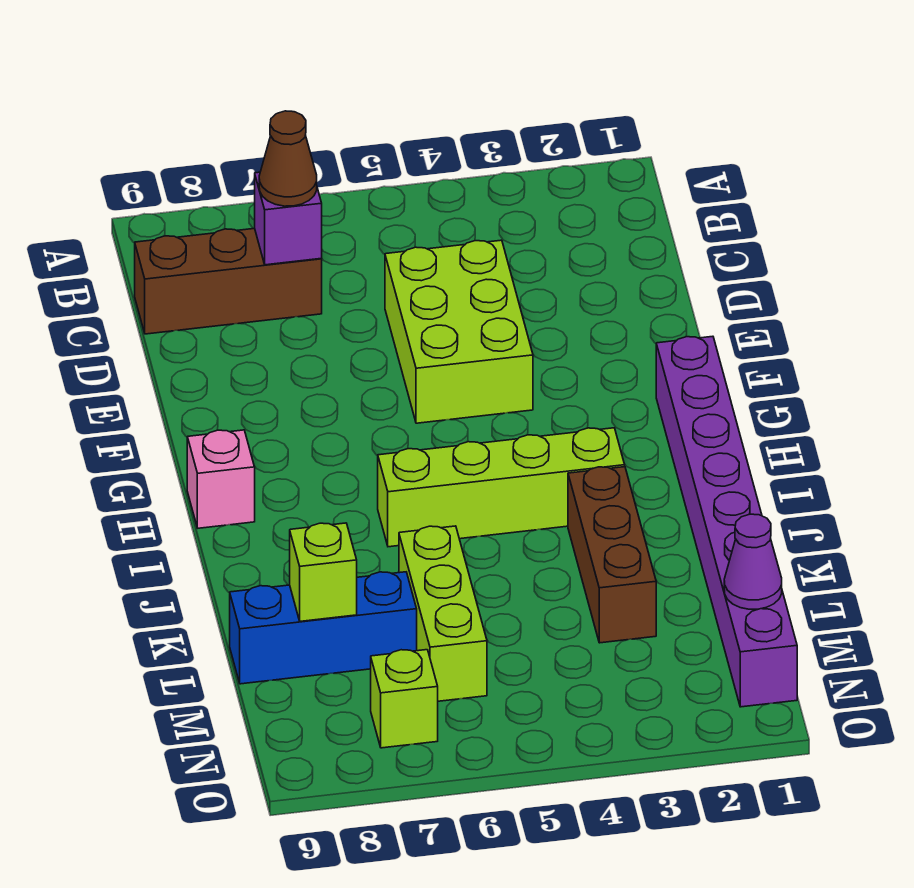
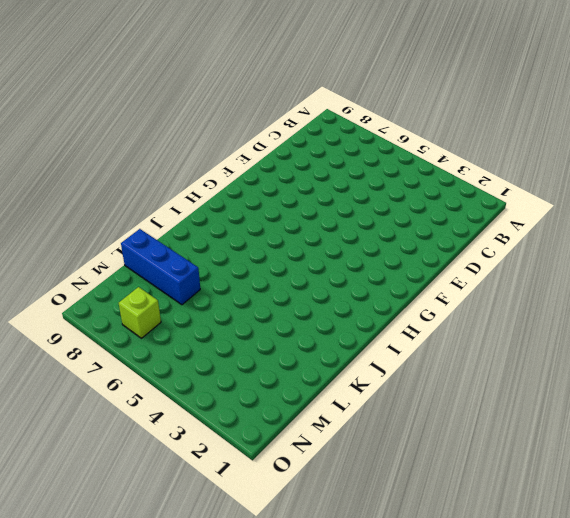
none -> brown 1x3 brick [135,228,322,334]
none -> lime 2x3 brick [385,240,533,423]
none -> purple 1x8 brick [656,336,797,707]

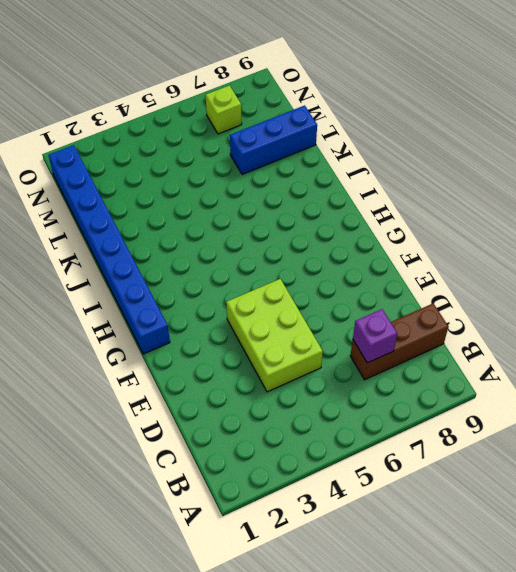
blue 1x8 brick [49,145,170,354] -> purple 1x8 brick [656,336,797,707]
none -> pink 1x1 brick [187,430,255,528]
none -> lime 1x4 brick [378,428,625,547]
none -> brown 1x3 brick [568,467,656,643]

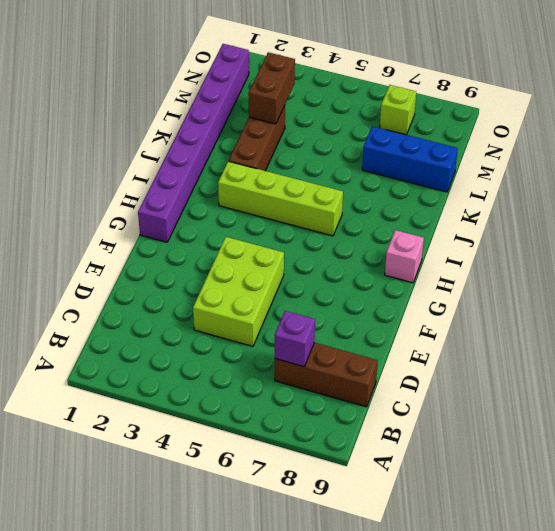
brown 1x2 brick [248,52,295,124] -> none
none -> lime 1x3 brick [399,526,487,701]
none -> lime 1x1 brick [290,523,357,621]
none -> purple 1x1 cone [724,514,782,609]

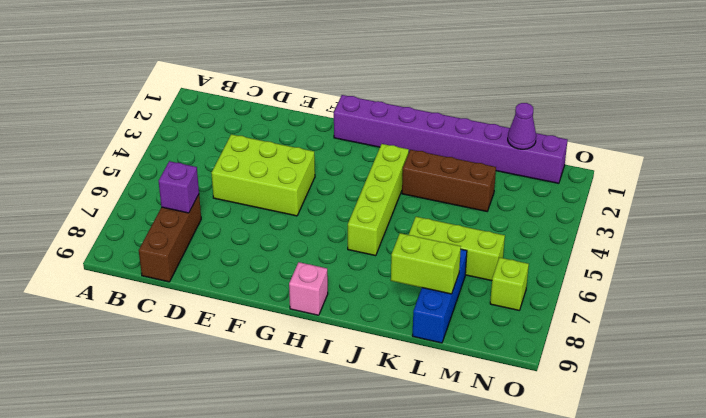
lime 1x2 brick [391,233,461,294] -> lime 1x1 brick [290,523,357,621]
none -> brown 1x1 cone [259,111,317,206]

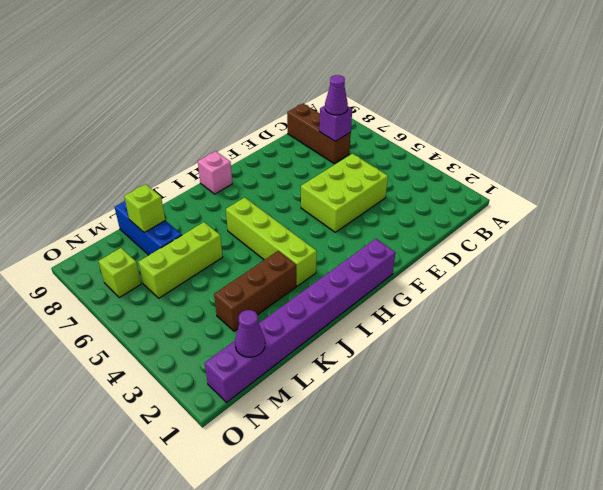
purple 1x1 cone [325,75,348,115] -> brown 1x1 cone [259,111,317,206]

